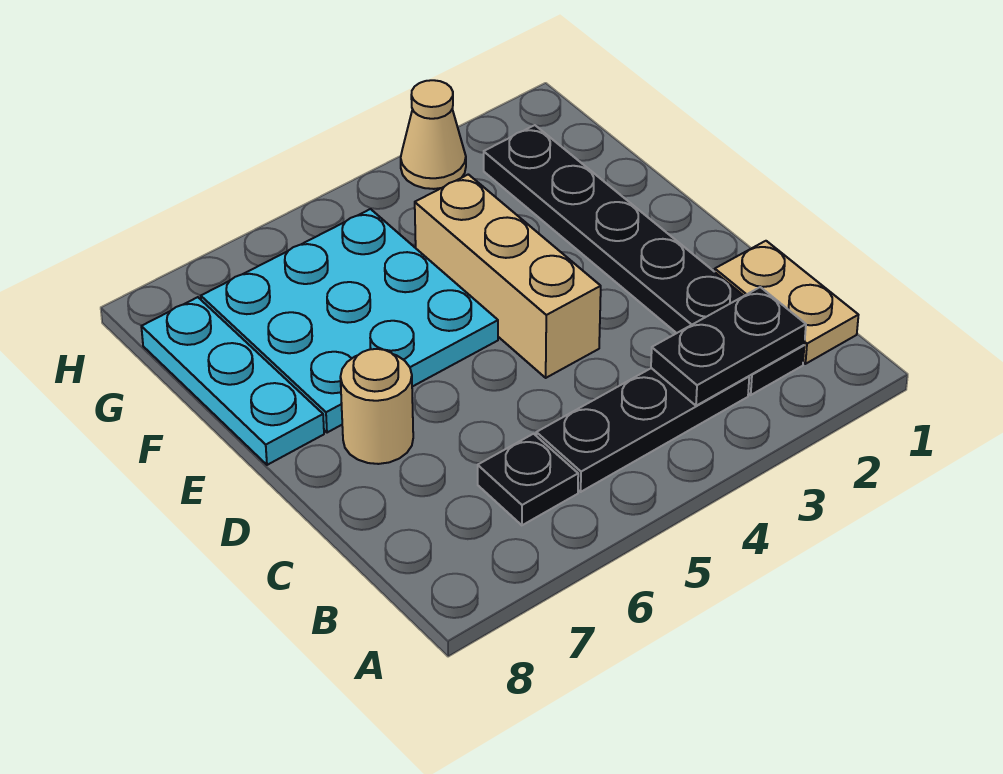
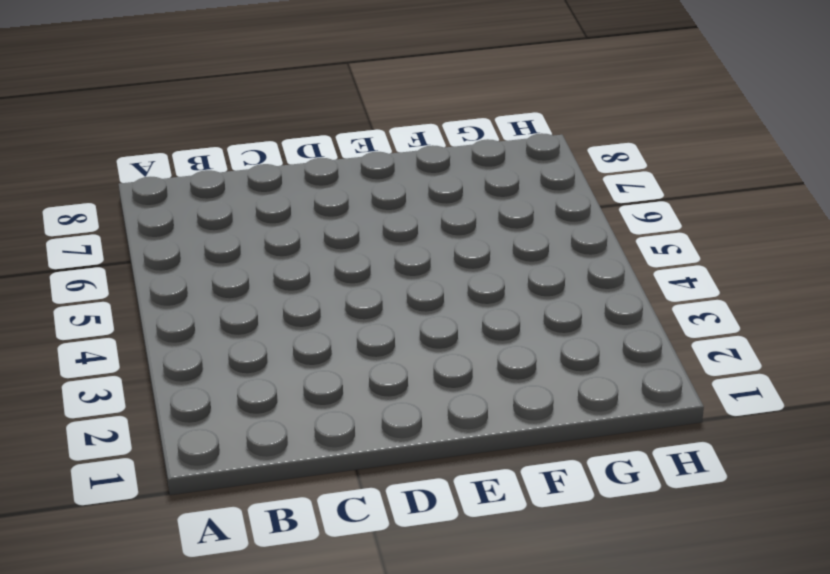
none -> tan 1x2 plate [715,241,858,364]
none -> black 1x6 plate [484,125,804,395]

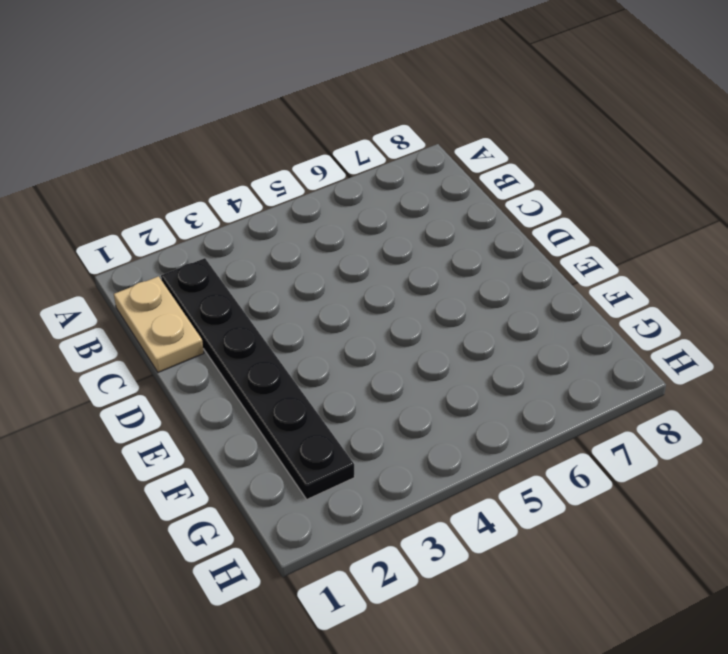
none -> black 1x3 plate [536,368,749,492]
none -> black 1x1 plate [478,434,578,525]

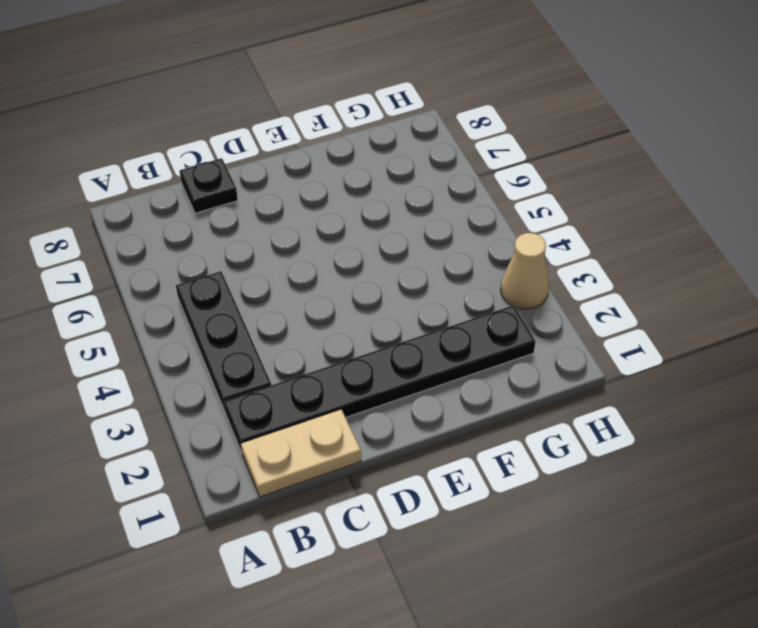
black 1x1 plate [180,158,238,213] -> black 1x1 plate moved to [478,434,578,525]
none -> tan 1x3 brick [415,174,601,378]
none -> tan 1x1 round brick [340,349,413,464]

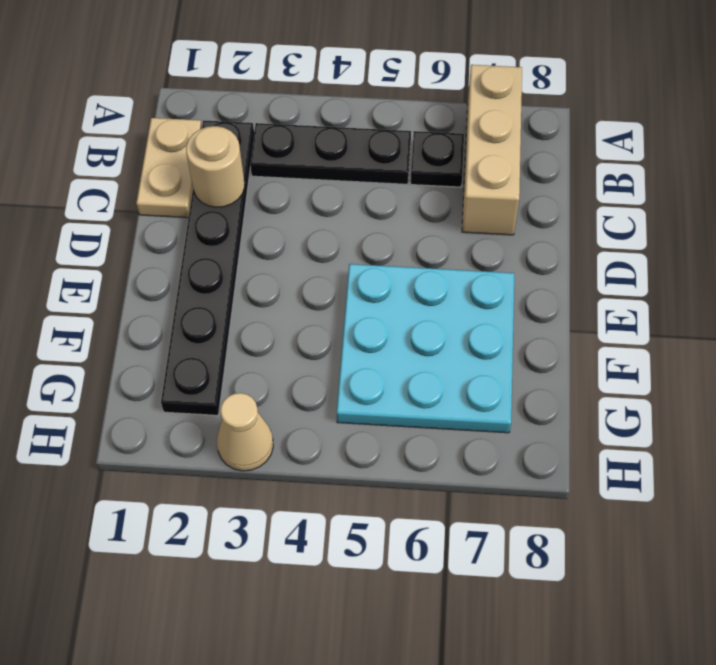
tan 1x3 brick [462,65,522,235] -> tan 1x3 brick moved to [415,174,601,378]
tan 1x1 round brick [186,126,245,207] -> tan 1x1 round brick moved to [340,349,413,464]
none -> cyan 1x3 plate [141,297,324,465]
none -> black 1x2 plate [651,287,806,406]

